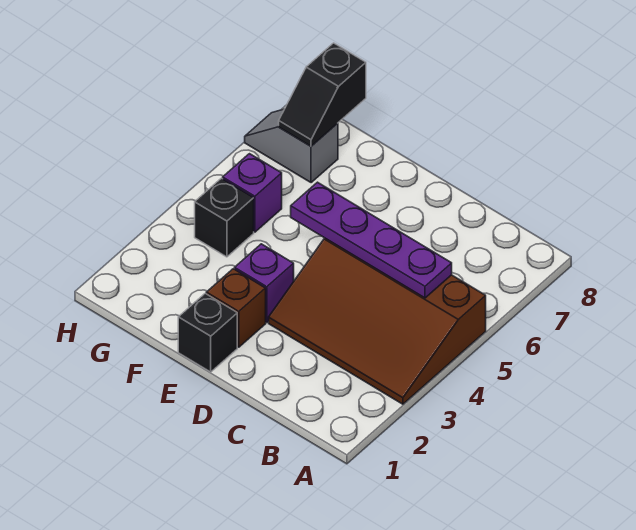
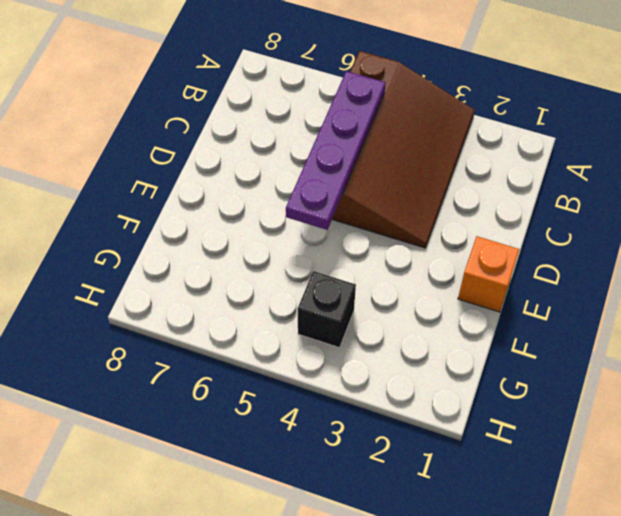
orange 1x1 brick [458,236,520,312] -> black 1x1 brick [178,294,237,372]
none -> brown 1x1 brick [206,269,266,347]
none -> purple 1x1 brick [235,244,294,322]

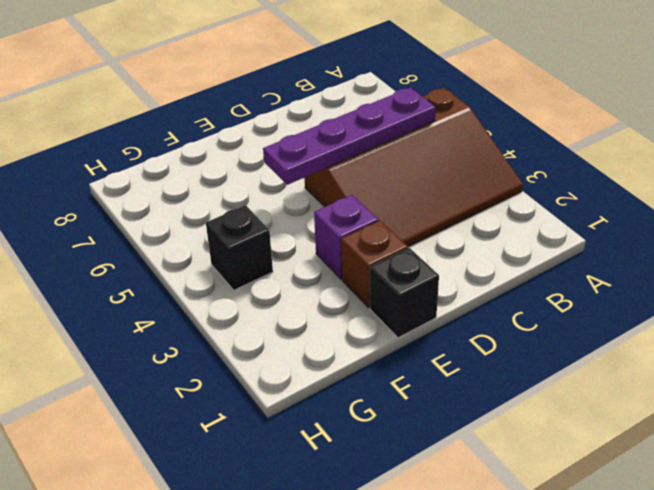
none -> purple 1x1 brick [223,154,282,232]
none -> grey 1x2 slope [245,109,338,183]

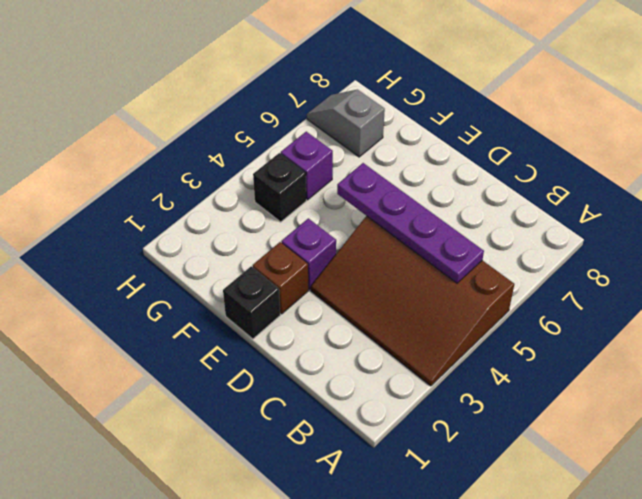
none -> black 1x2 slope [279,43,366,146]

